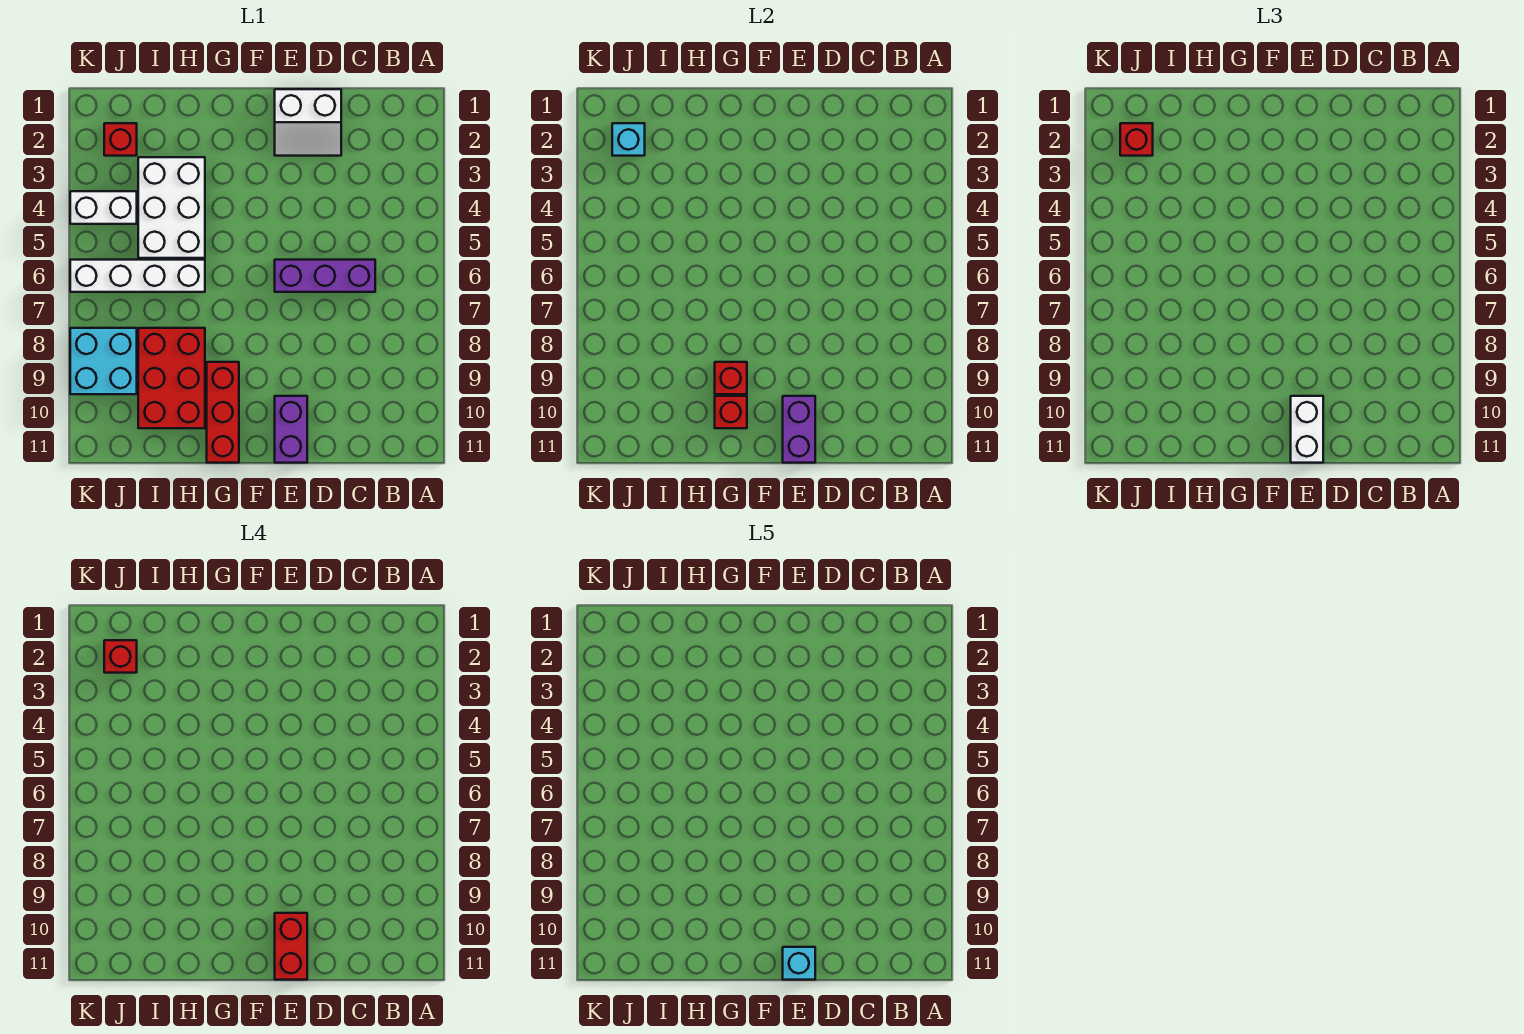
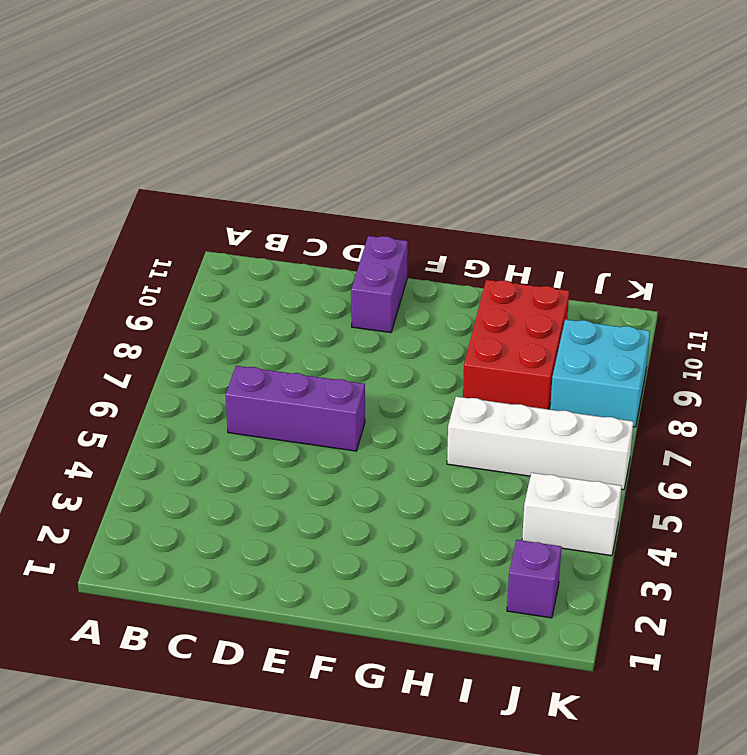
purple 1x1 brick [507,540,561,618] -> red 1x1 brick [104,123,137,156]
none -> white 2x2 slope [275,89,341,156]
none -> red 1x3 brick [207,362,239,463]
none -> white 2x3 brick [138,157,205,258]

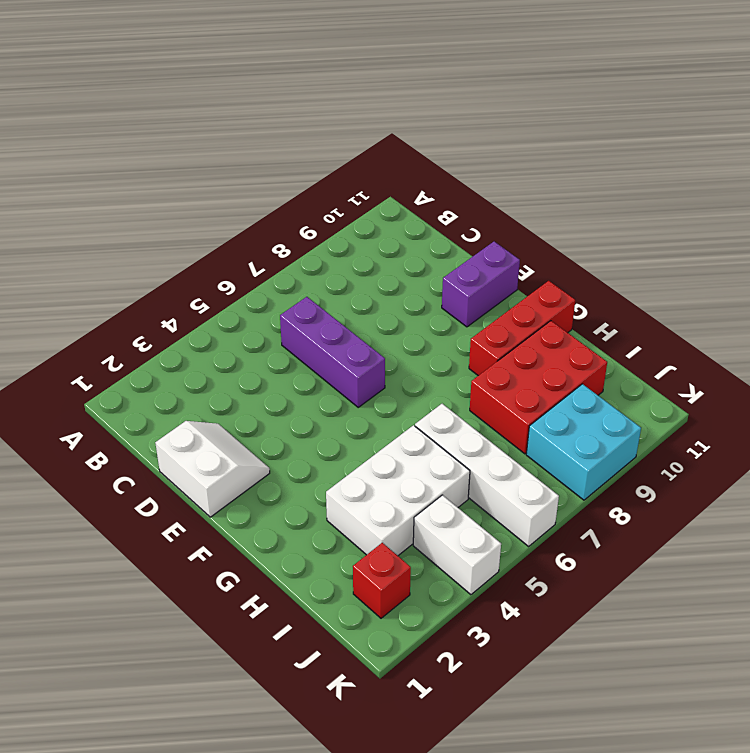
none -> purple 1x2 brick [783,396,815,463]
none -> red 1x1 brick [715,362,747,394]
none -> red 1x1 brick [715,396,747,428]

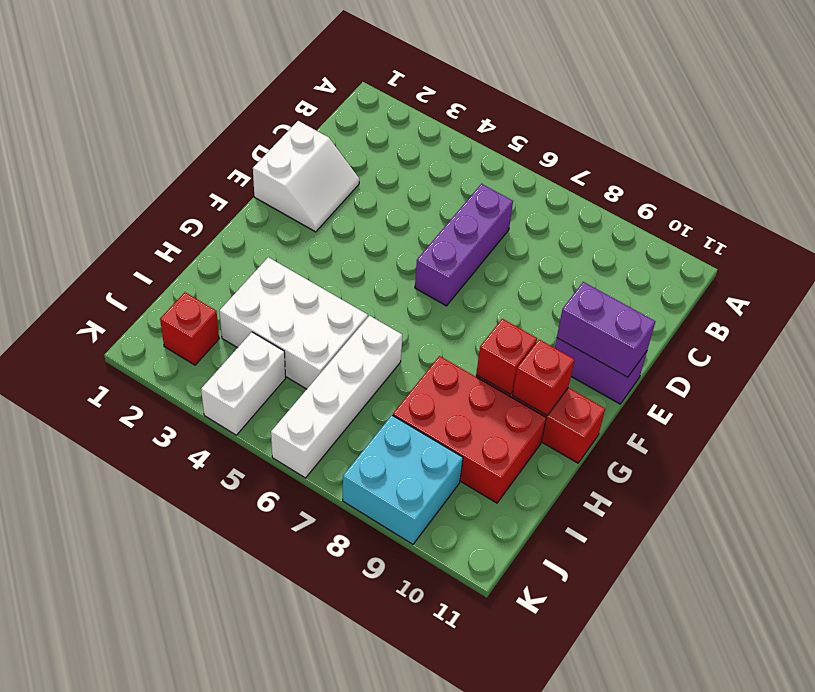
none -> cyan 1x1 brick [612,123,645,156]
none -> white 1x2 brick [1291,396,1323,463]
none -> red 1x1 brick [1120,123,1153,156]

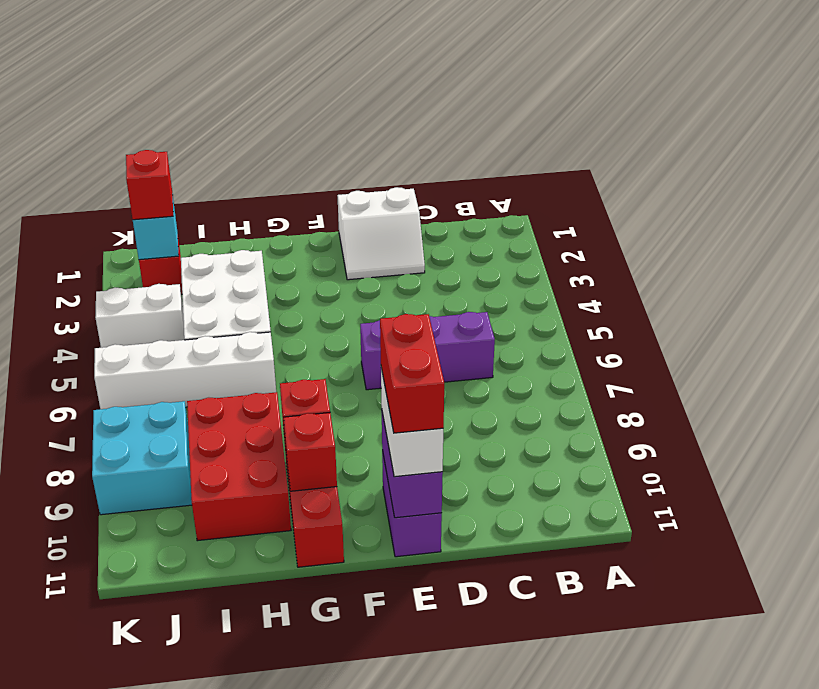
none -> red 1x1 brick [104,640,137,673]
none -> cyan 1x1 brick [783,947,815,980]

